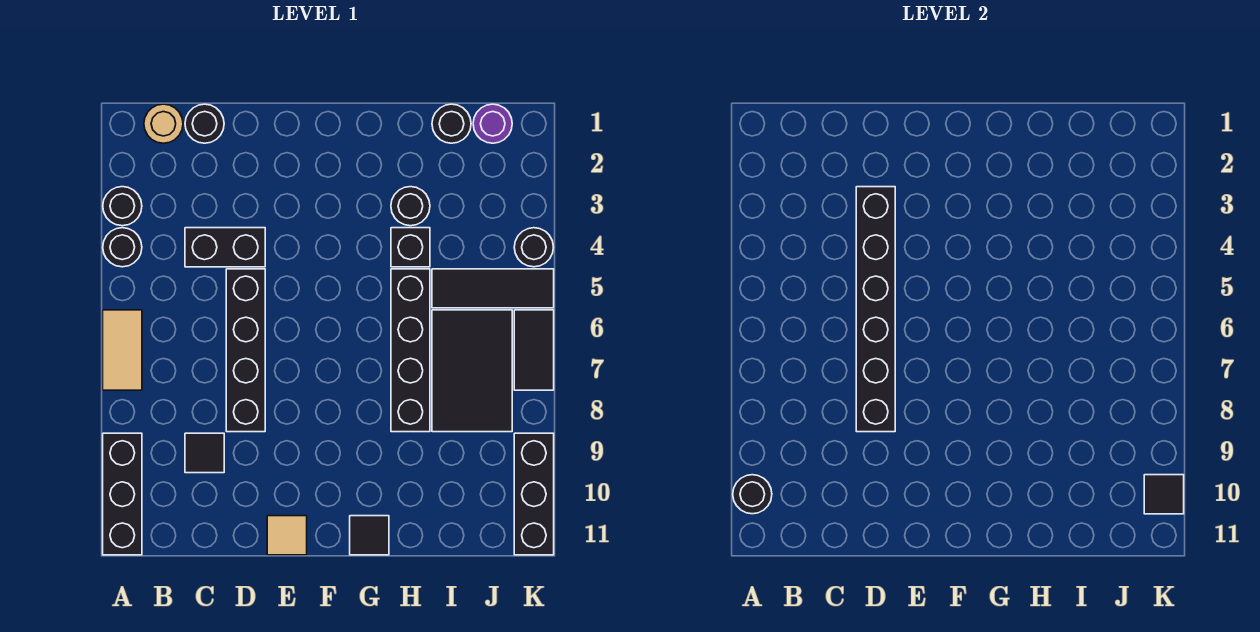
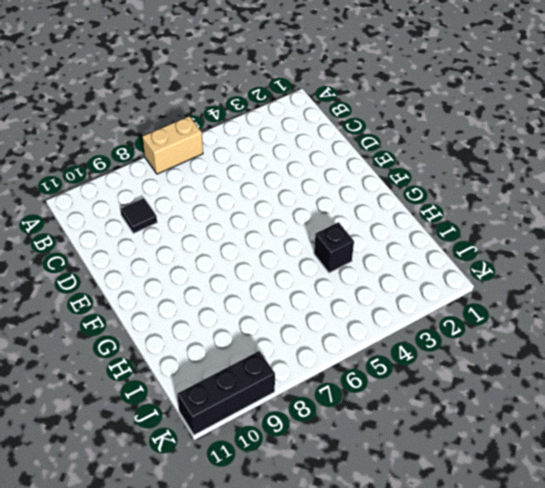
tan 1x2 brick [142,116,203,174] -> tan 1x2 tile [103,310,142,390]
none -> black 1x1 round brick [103,187,142,226]
none -> black 1x1 round brick [103,228,142,267]
none -> black 1x3 brick [103,433,142,555]

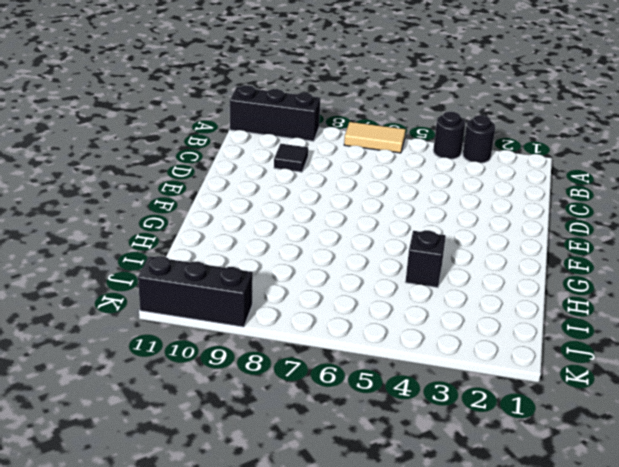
none -> tan 1x1 round brick [144,104,183,143]
none -> black 1x1 round brick [185,104,224,143]
none -> black 1x2 brick [185,228,265,267]

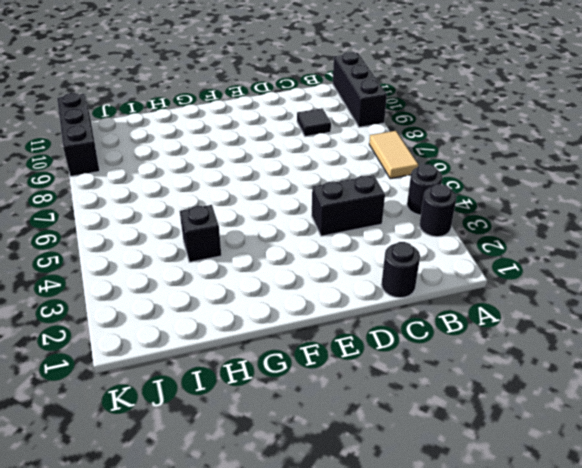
none -> tan 1x1 round brick [144,104,183,143]
none -> black 1x4 brick [226,269,265,432]
none -> tan 1x1 tile [267,516,307,555]

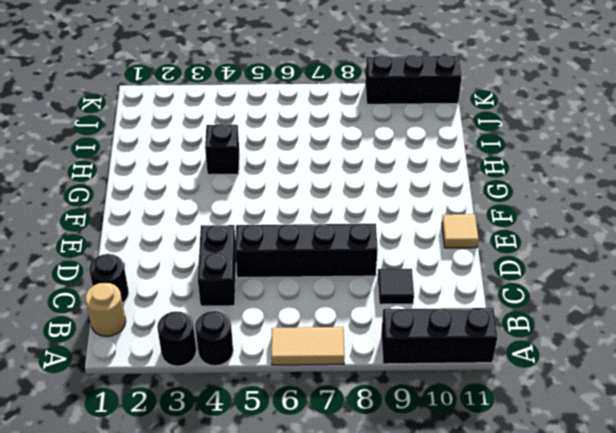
none -> black 1x1 tile [350,516,389,555]
none -> black 1x1 round brick [391,187,430,226]
none -> black 1x4 brick [391,269,430,432]

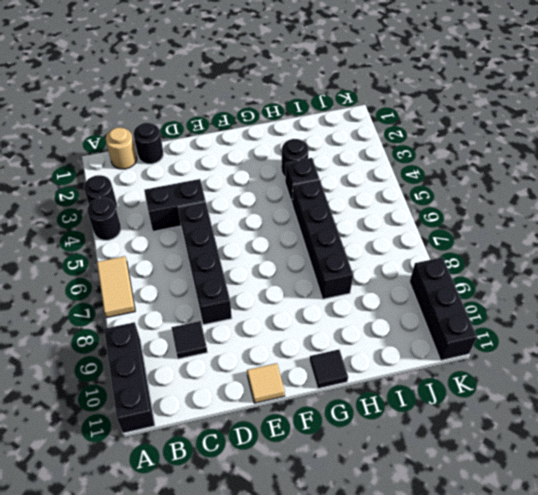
none -> black 1x1 round brick [432,104,471,143]
none -> black 1x3 tile [432,269,554,308]
none -> black 2x3 tile [432,310,512,432]

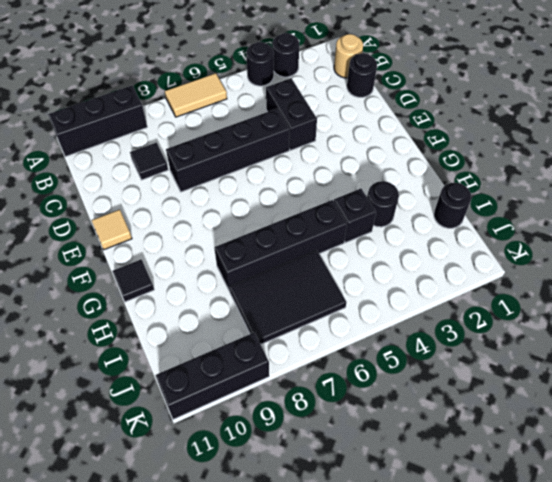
none -> black 1x3 tile [432,269,554,308]
none -> purple 1x1 round brick [473,104,512,143]
none -> black 1x1 round brick [514,228,553,267]

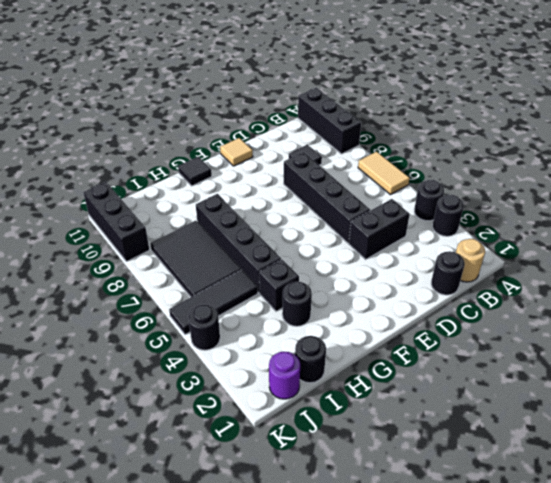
none -> black 1x2 tile [514,310,554,390]
none -> black 1x1 round brick [733,475,772,514]
none -> black 1x6 brick [856,187,895,432]

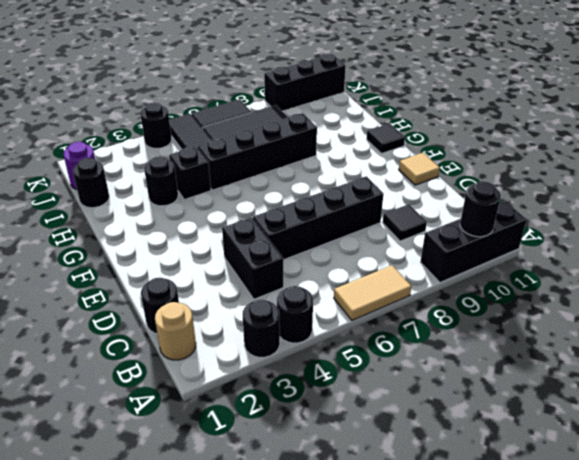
none -> black 1x6 brick [856,187,895,432]
none -> black 1x1 tile [1144,475,1184,514]

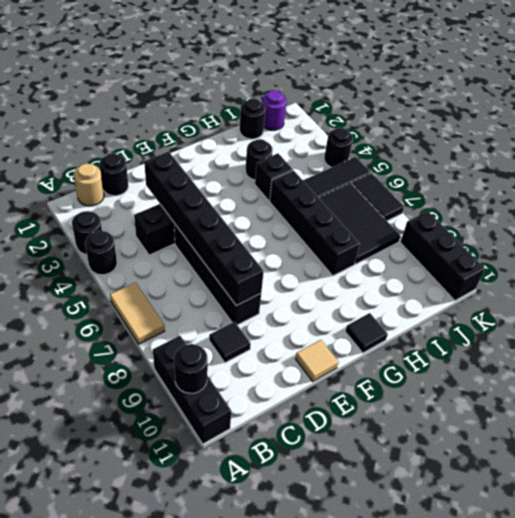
none -> black 1x1 tile [1144,475,1184,514]

